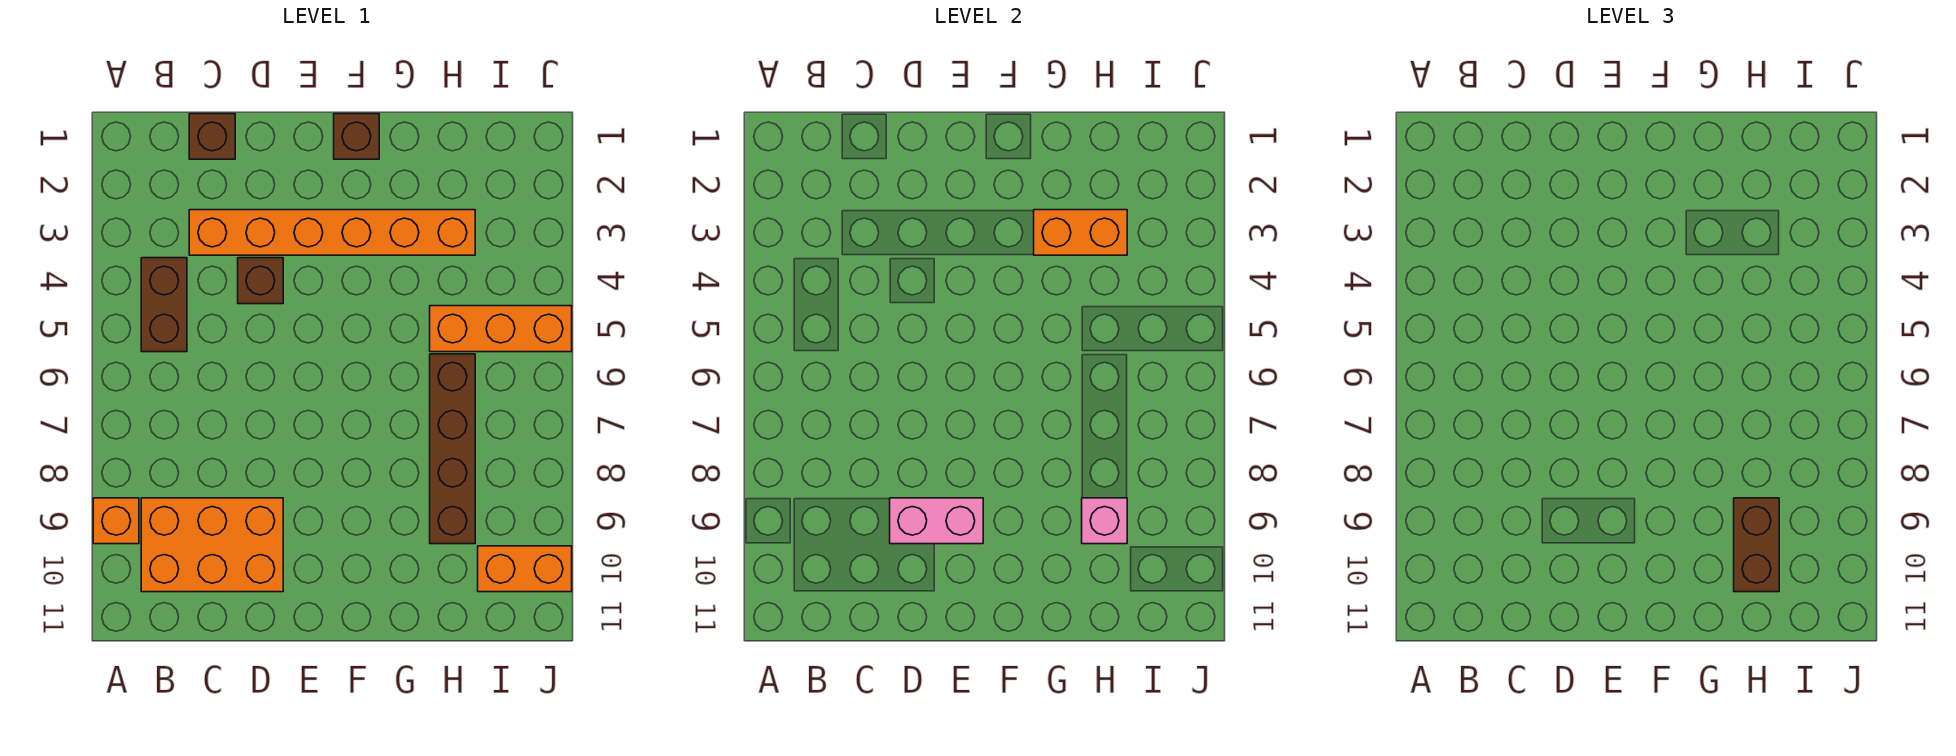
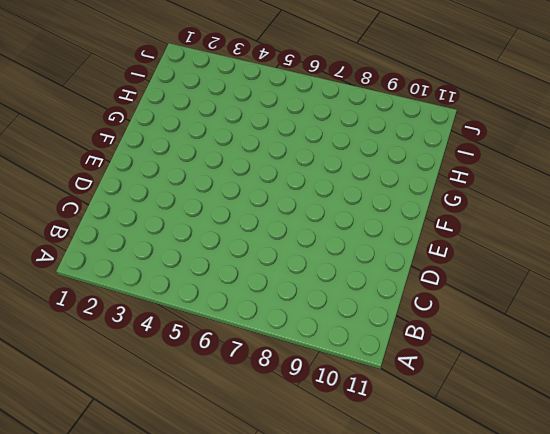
none -> orange 1x1 brick [93,498,139,544]
none -> brown 1x2 brick [141,258,187,352]
none -> orange 2x3 brick [141,498,283,592]

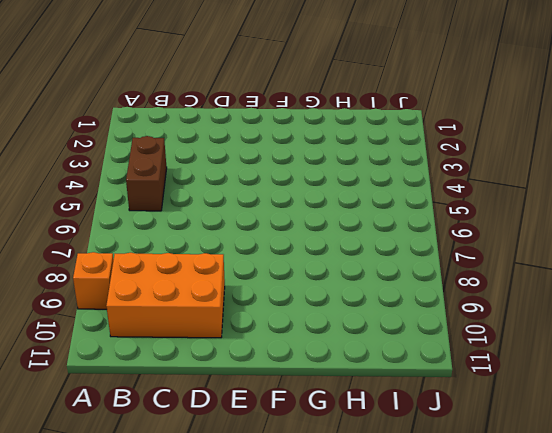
none -> brown 1x1 brick [189,114,235,159]
none -> orange 1x6 brick [189,210,475,255]
none -> brown 1x1 brick [238,258,283,304]

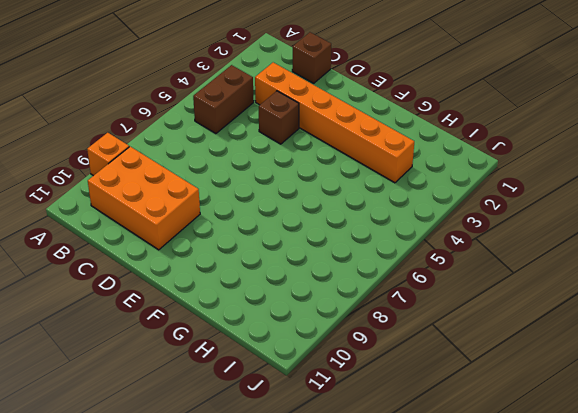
none -> brown 1x1 brick [334,114,379,159]
none -> orange 1x3 brick [430,306,572,352]
none -> brown 1x4 brick [430,354,475,544]

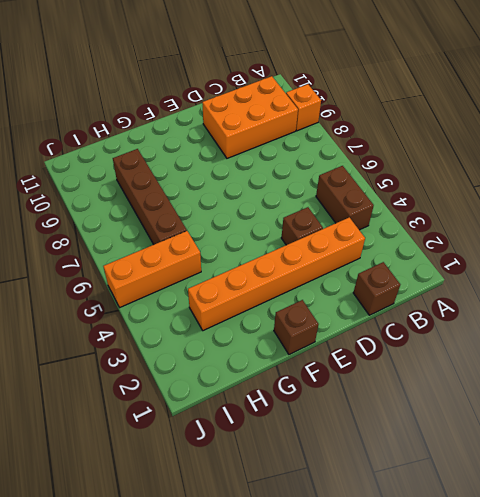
none -> orange 1x2 brick [478,546,572,592]
none -> pink 1x2 brick [890,498,983,544]
none -> orange 1x2 brick [1034,210,1127,255]

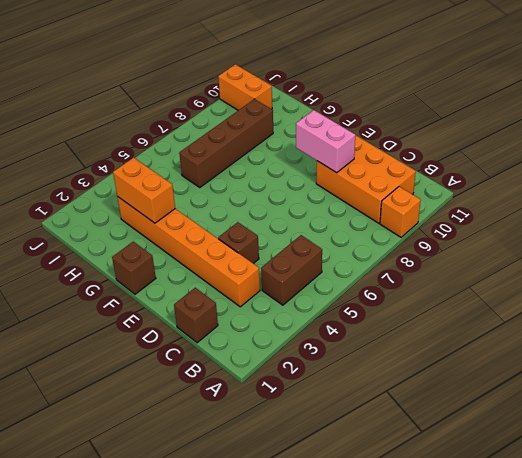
none -> orange 1x3 brick [430,306,572,352]
none -> pink 1x1 brick [1082,498,1127,544]
none -> brown 1x2 brick [1734,498,1779,592]

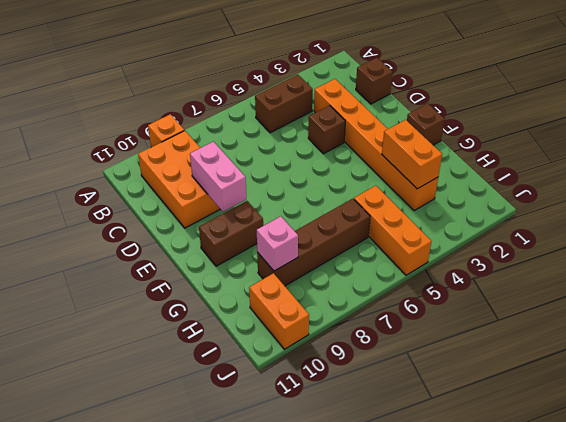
brown 1x2 brick [199,201,263,266] -> brown 1x2 brick moved to [1734,498,1779,592]

